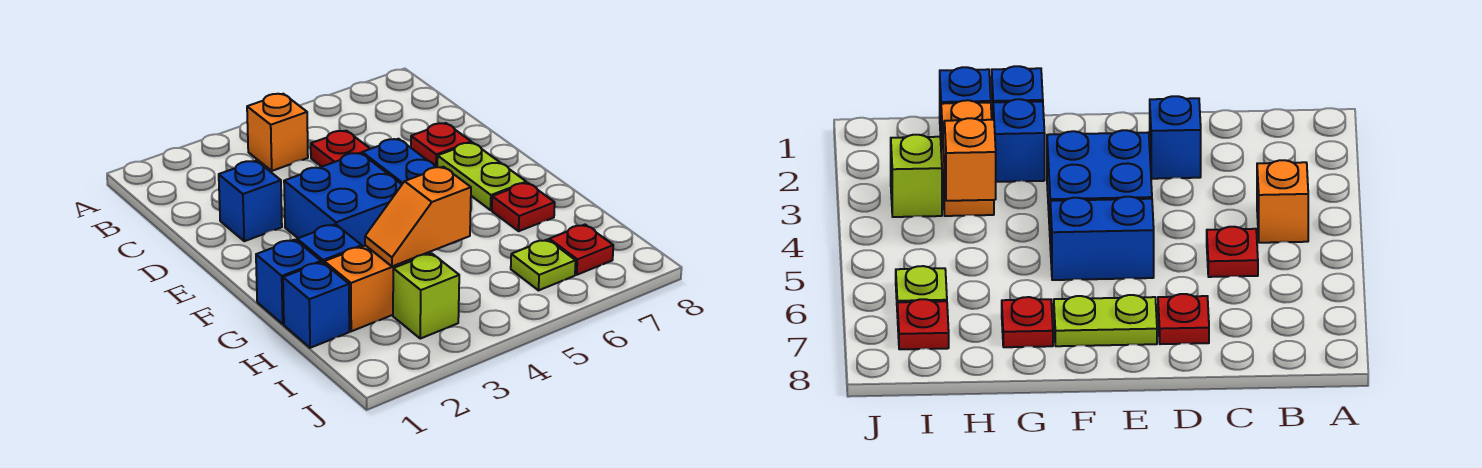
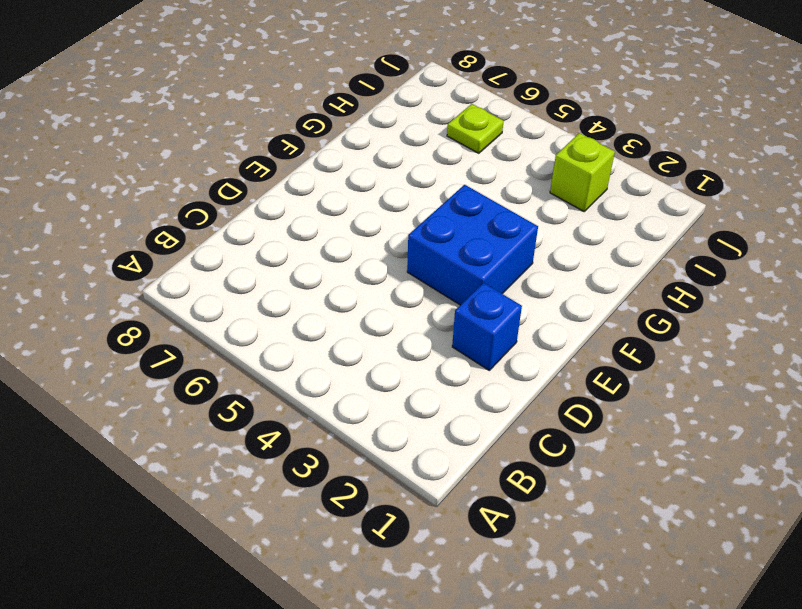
none -> orange 1x1 brick [247,94,308,171]
none -> red 1x1 plate [311,131,370,167]
none -> red 1x1 plate [411,123,471,167]

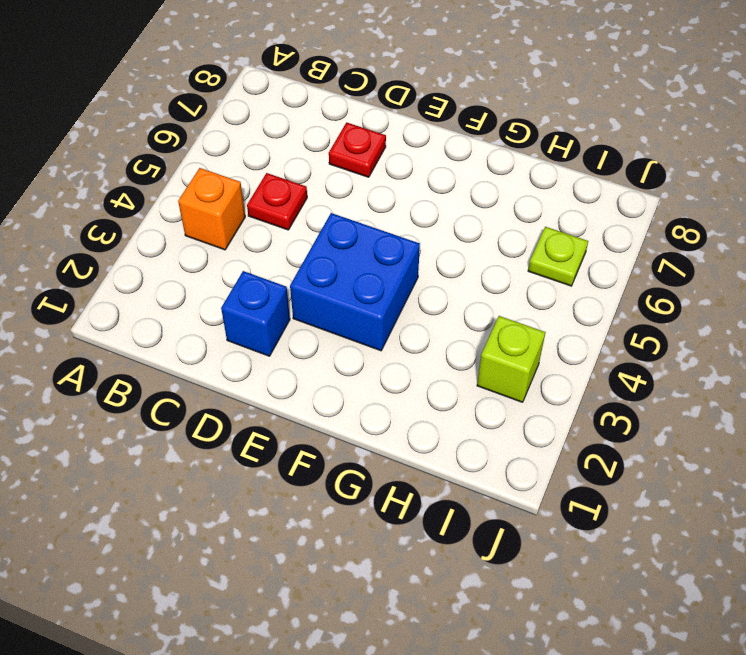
none -> blue 1x2 brick [362,139,436,184]
none -> lime 1x2 plate [437,143,526,210]
none -> blue 1x1 brick [256,240,321,324]

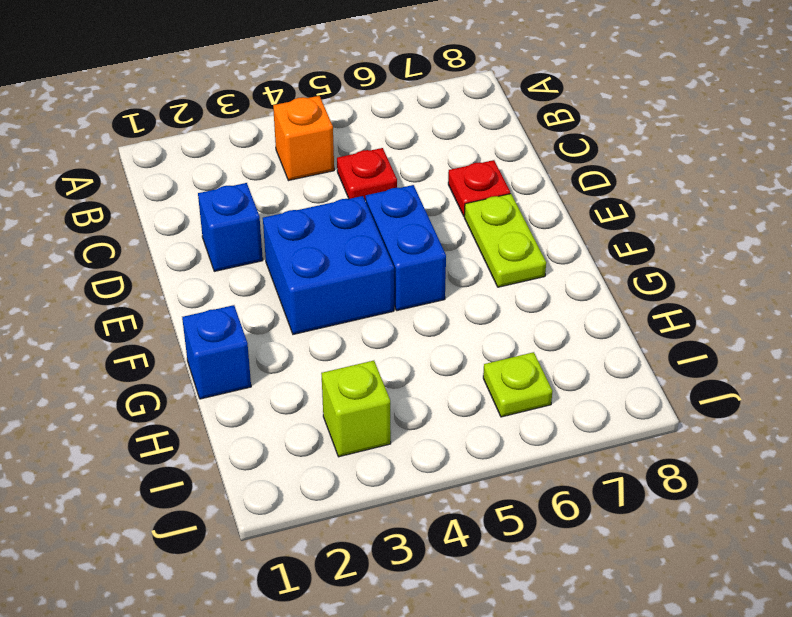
none -> blue 1x1 brick [297,224,362,263]
none -> red 1x1 plate [492,183,555,231]
none -> blue 1x1 brick [283,262,349,348]

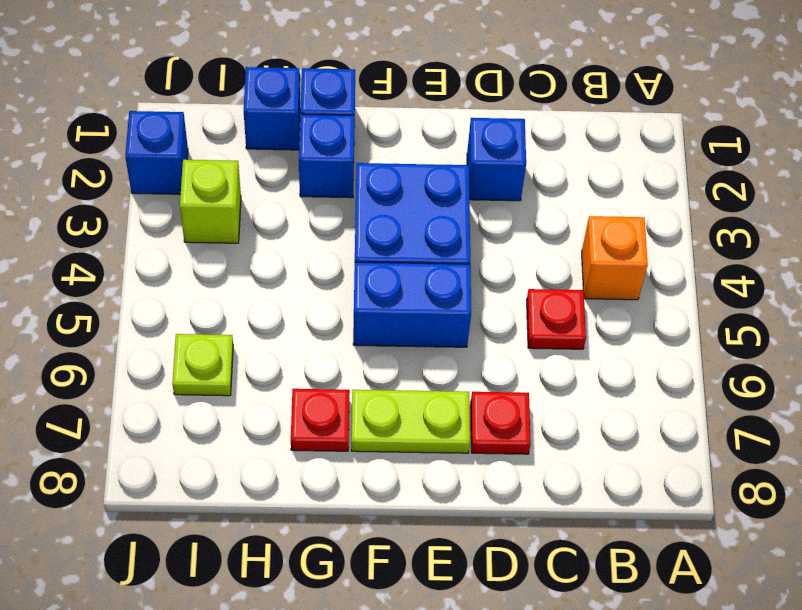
blue 1x1 brick [125,111,188,194] -> none
none -> orange 1x2 brick [324,245,430,331]
none -> red 1x1 plate [549,225,613,275]
none -> orange 1x2 slope [365,167,471,266]

